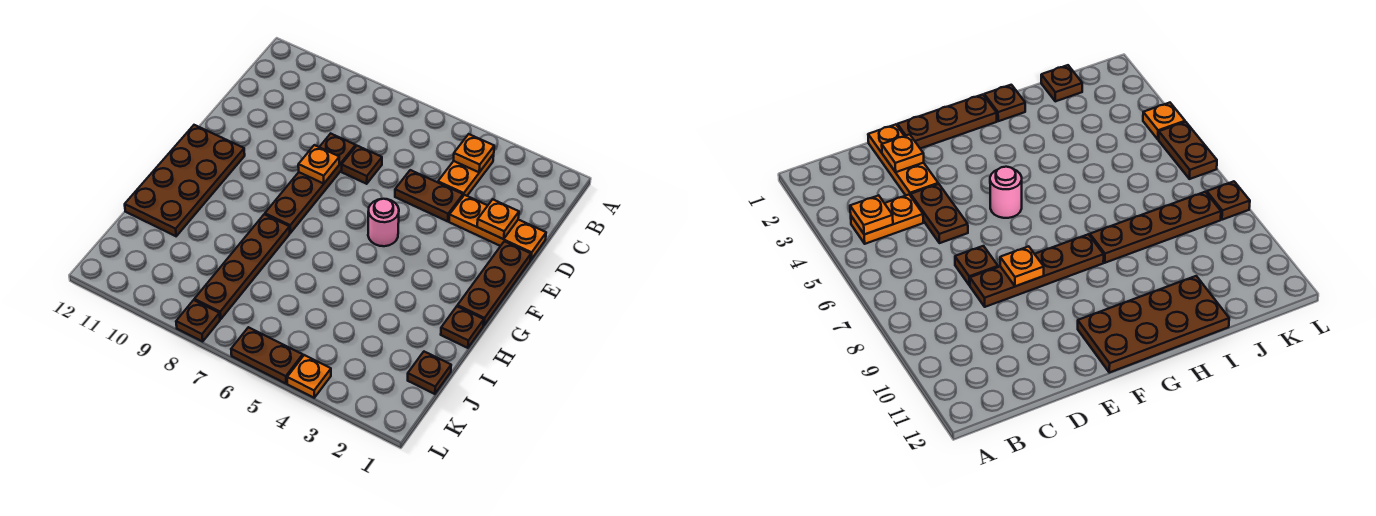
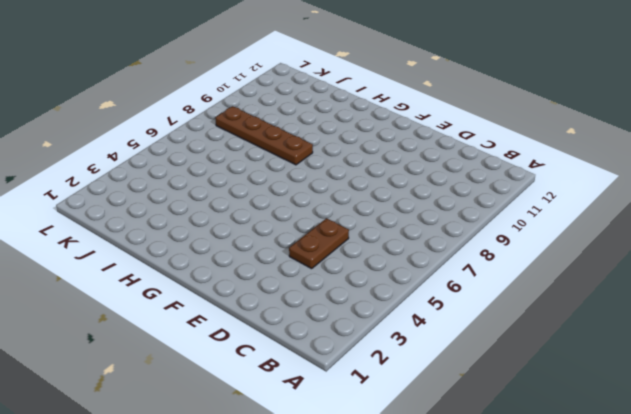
none -> orange 1x2 plate [438,154,494,196]
none -> orange 1x3 plate [449,195,546,260]
none -> brown 1x1 plate [342,146,382,184]

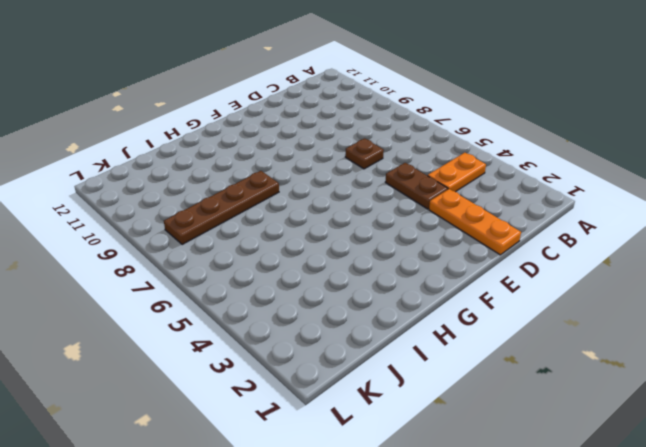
none -> brown 1x4 plate [265,134,356,233]
none -> brown 1x3 plate [457,241,531,325]
none -> pink 1x1 round brick [368,199,399,246]

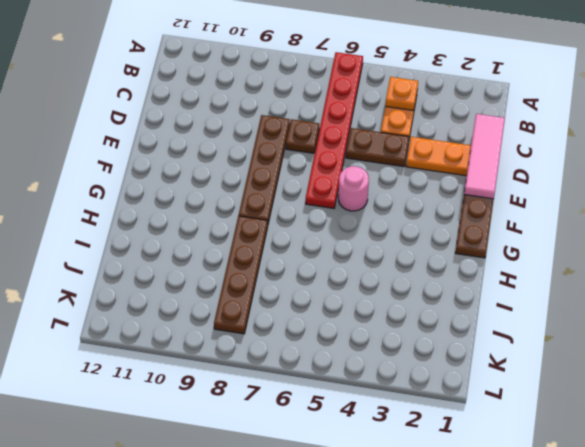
red 1x6 plate [306,52,363,208] -> none
pink 1x3 tile [464,114,505,199] -> none
none -> brown 2x4 plate [125,125,245,236]
none -> brown 1x1 plate [441,307,484,348]
none -> brown 1x1 plate [408,352,451,394]

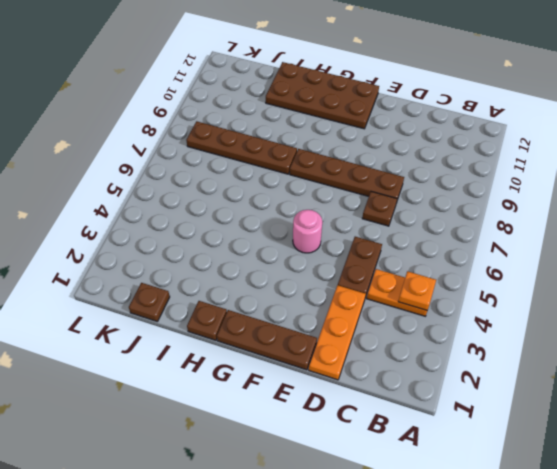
none -> orange 1x1 plate [287,355,331,398]
none -> brown 1x2 plate [231,327,303,384]
none -> brown 1x1 plate [176,300,220,341]

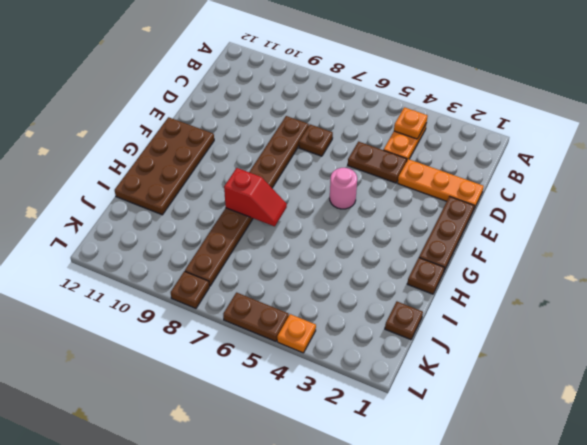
red 1x2 slope [224,168,287,226] -> none
none -> orange 1x1 plate [477,199,519,239]
none -> orange 1x1 plate [298,145,339,184]

